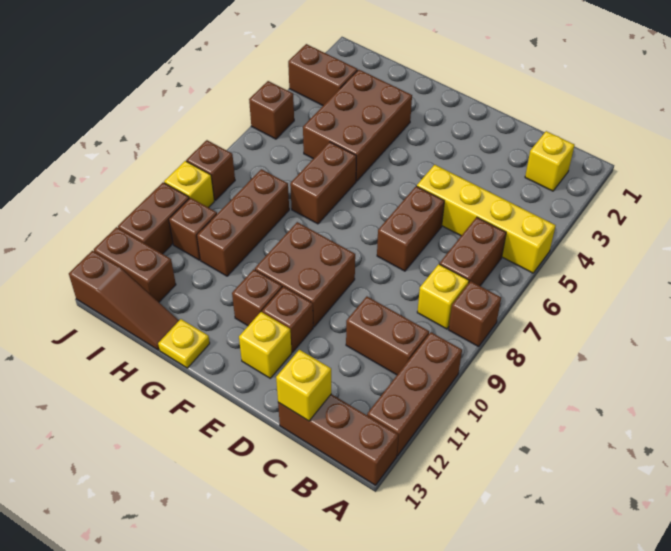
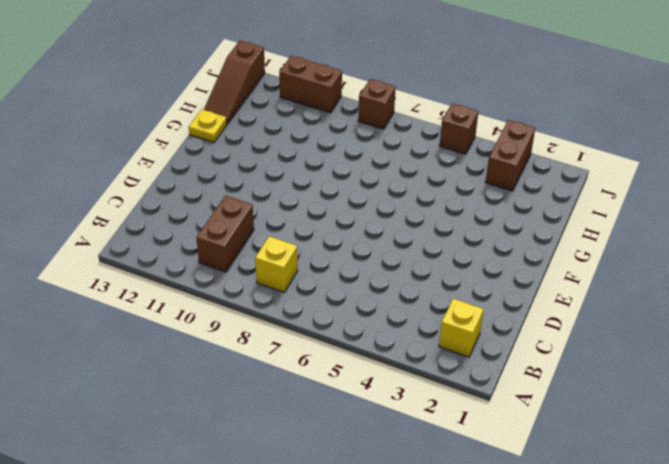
none -> yellow 1x4 brick [417,165,556,273]
none -> brown 1x1 brick [449,281,501,347]
none -> brown 1x3 brick [367,332,462,456]

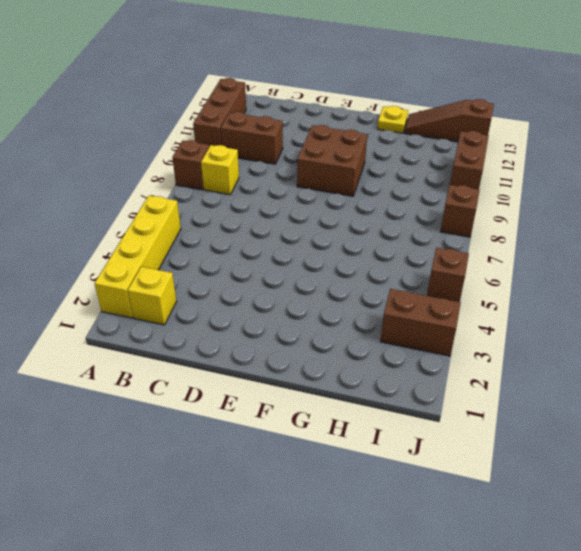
yellow 1x4 brick [95,196,181,318] -> yellow 1x4 brick turned to [417,165,556,273]
none -> brown 1x3 brick [278,394,398,485]
none -> brown 1x2 brick [440,217,506,286]
none -> brown 1x2 brick [377,186,444,271]

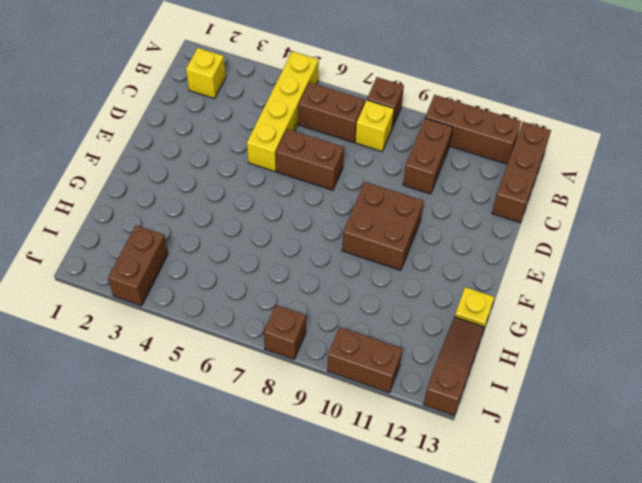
none -> brown 1x1 brick [262,287,313,352]
none -> yellow 1x1 brick [239,312,292,378]
none -> brown 1x1 brick [232,269,282,326]

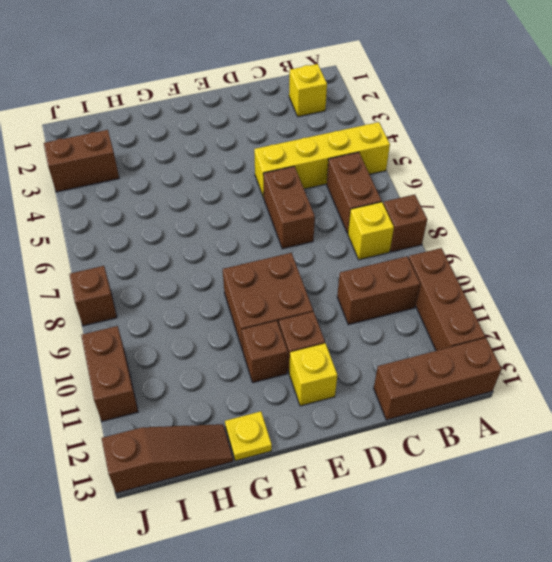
none -> brown 2x3 brick [303,70,412,181]
none -> brown 1x2 brick [290,142,356,224]
none -> brown 1x3 brick [197,169,289,276]

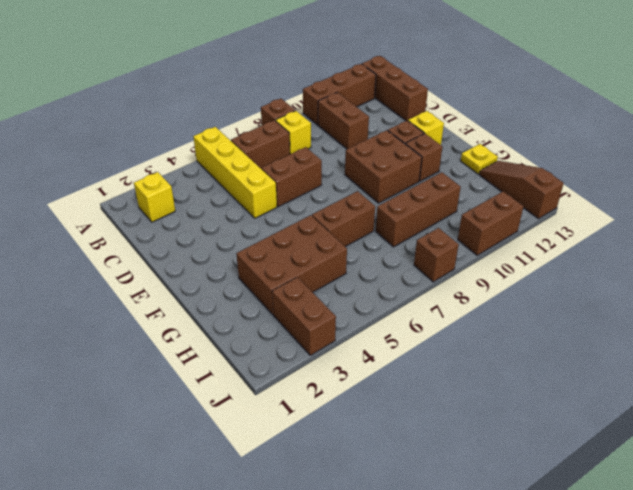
none -> brown 1x1 brick [169,198,217,260]
none -> brown 1x2 brick [94,227,176,302]
none -> brown 1x1 brick [249,81,294,139]

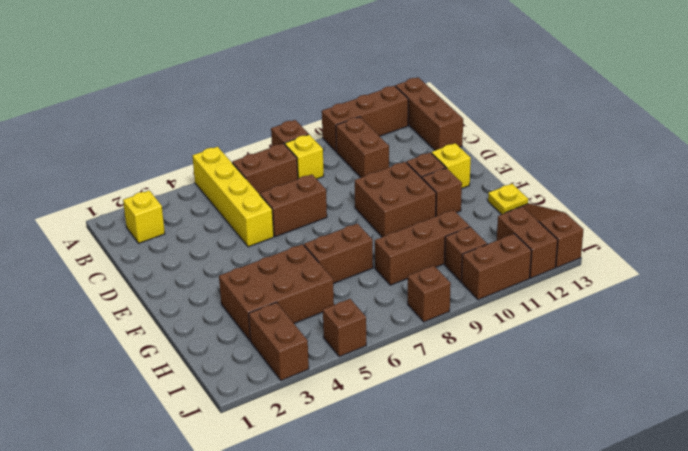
none -> yellow 1x1 brick [164,161,214,208]
none -> yellow 1x1 brick [276,350,331,421]

